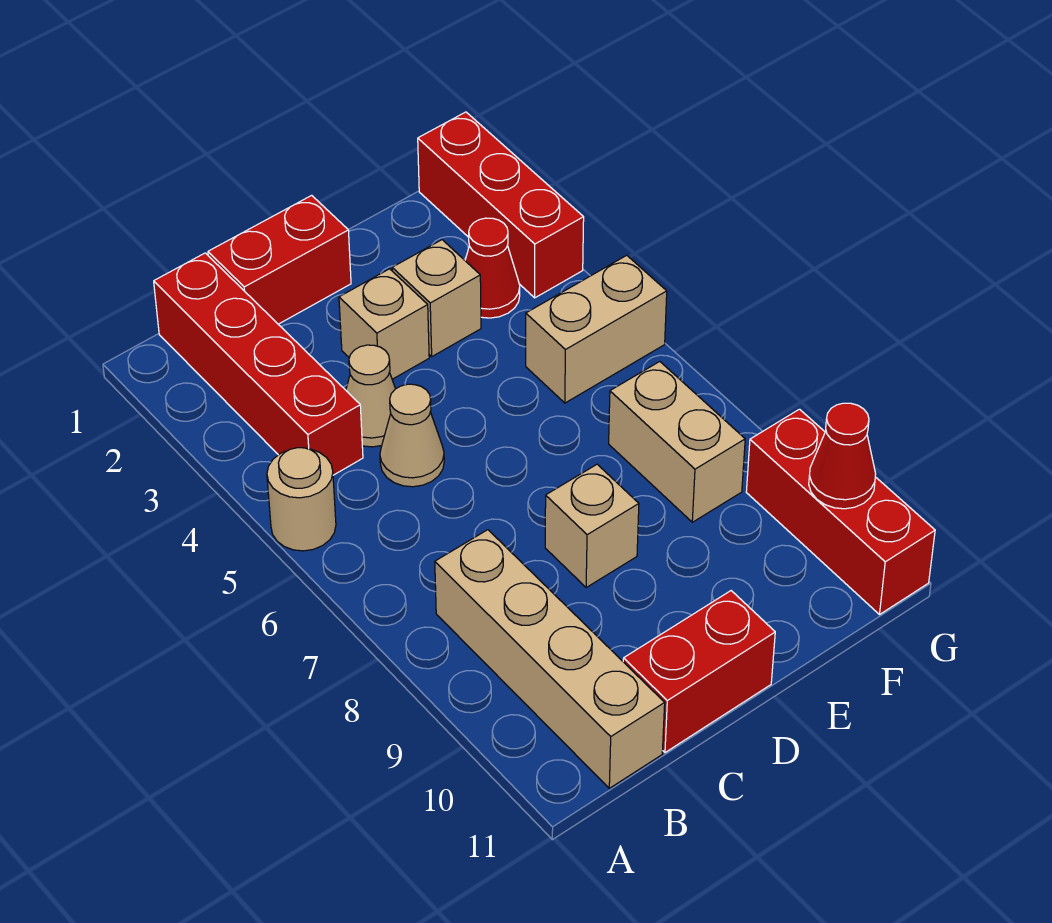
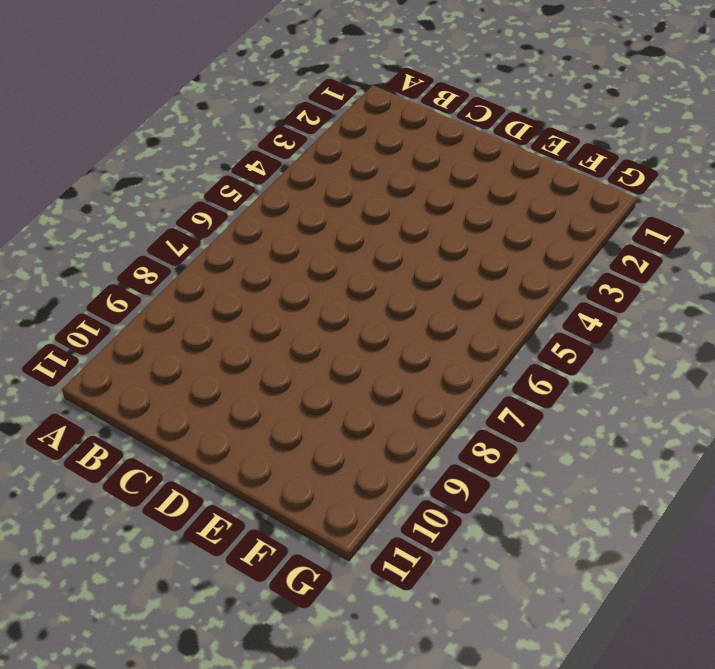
none -> tan 1x1 round brick [267,448,336,551]
none -> red 1x4 brick [154,253,363,475]
none -> tan 1x4 brick [435,530,665,788]

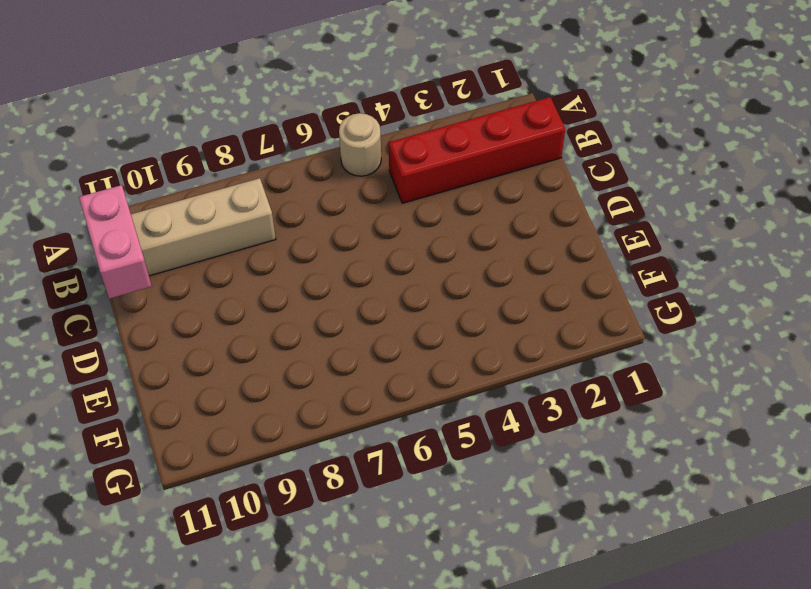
pink 1x2 brick [79,185,152,299] -> none
none -> red 1x2 brick [208,195,351,324]
none -> tan 1x1 cone [346,345,395,447]
none -> tan 1x1 cone [380,384,444,487]

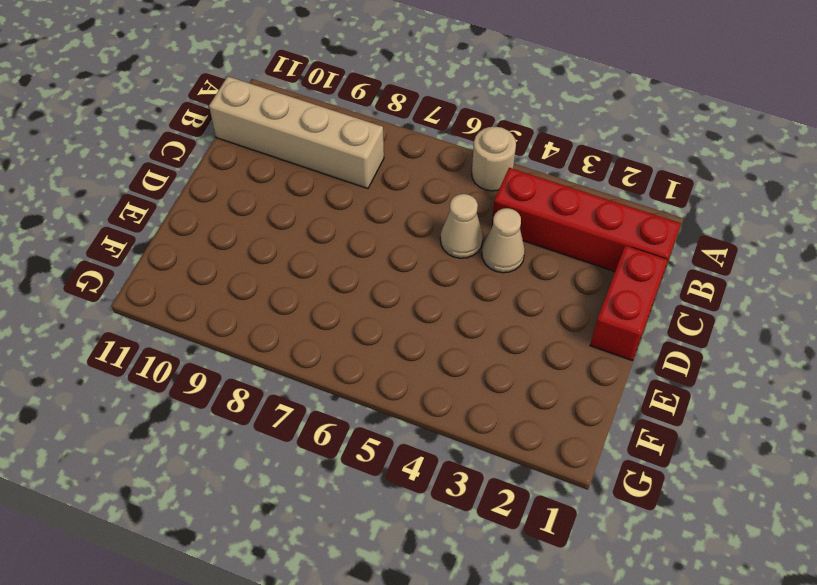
none -> red 1x2 brick [623,591,775,752]
none -> tan 1x1 brick [339,269,429,379]
none -> tan 1x1 brick [545,464,639,588]

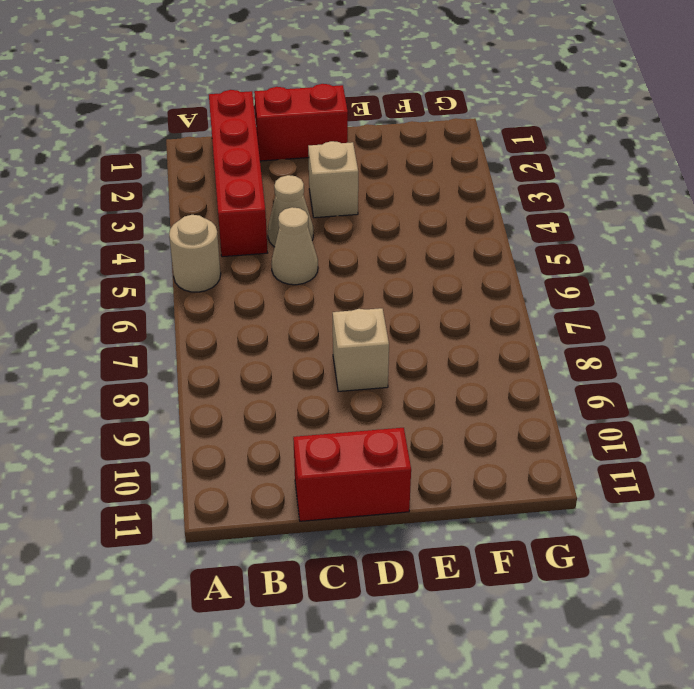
none -> tan 1x4 brick [435,530,665,788]
none -> tan 1x1 brick [392,240,481,356]
none -> red 1x1 cone [465,218,520,318]

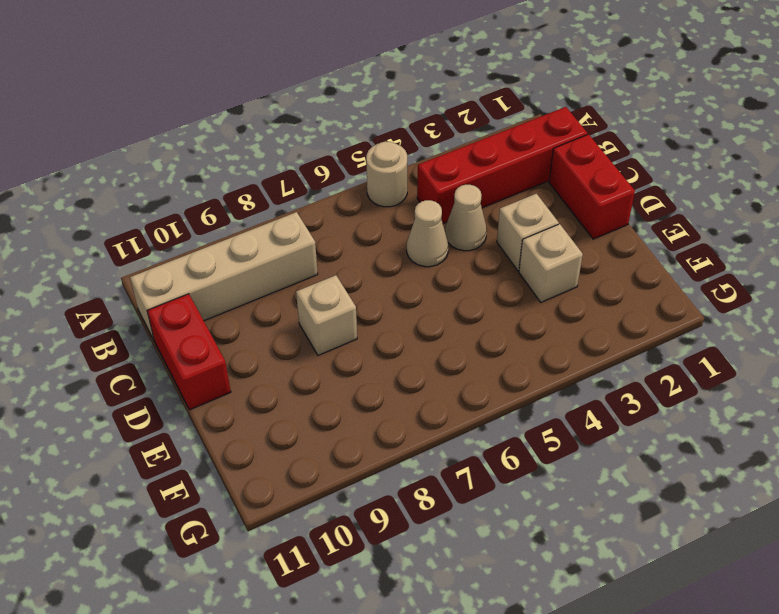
none -> red 1x1 cone [465,218,520,318]
none -> tan 1x2 brick [526,255,667,403]
none -> tan 1x2 brick [609,361,745,522]

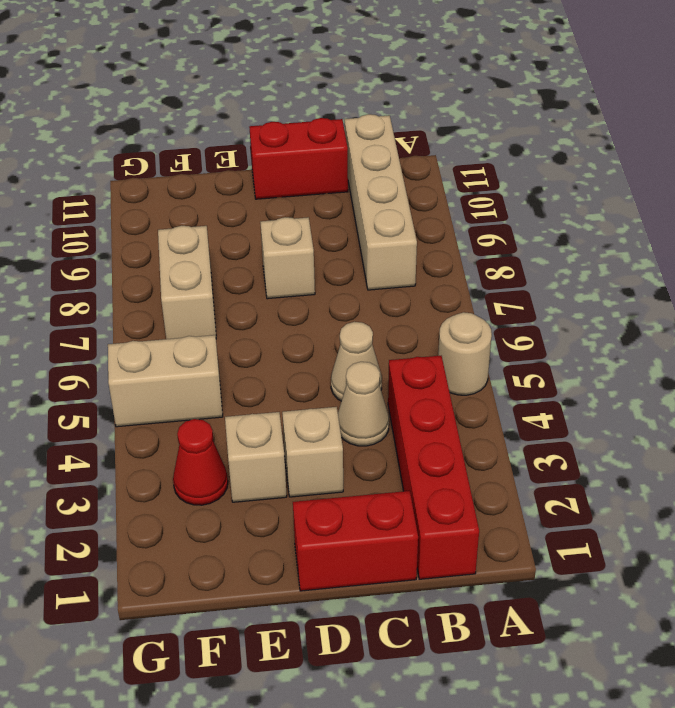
none -> red 1x3 brick [418,112,584,298]
none -> red 1x3 brick [746,409,935,614]
none -> red 1x1 cone [809,403,876,509]

